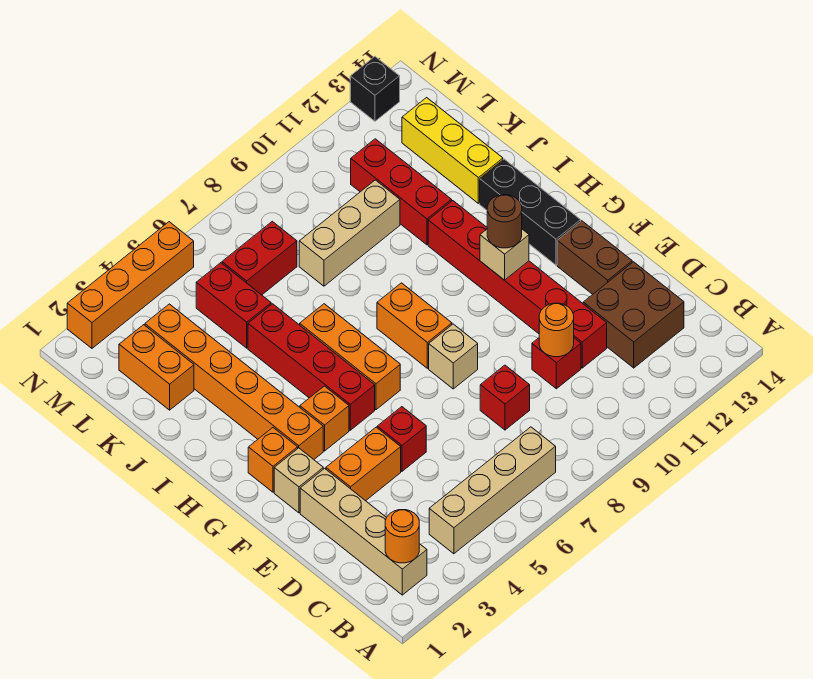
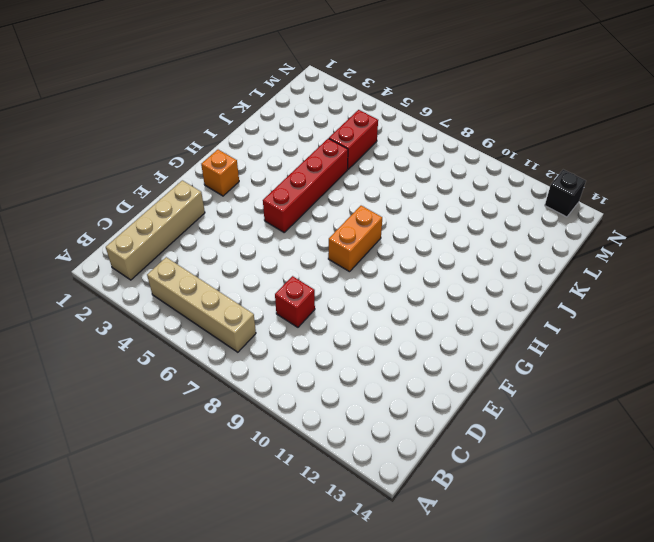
none -> brown 2x2 brick [583,262,684,368]
none -> red 1x1 brick [532,338,581,389]
none -> red 1x6 brick [428,201,607,368]
none -> orange 1x2 brick [326,427,401,501]

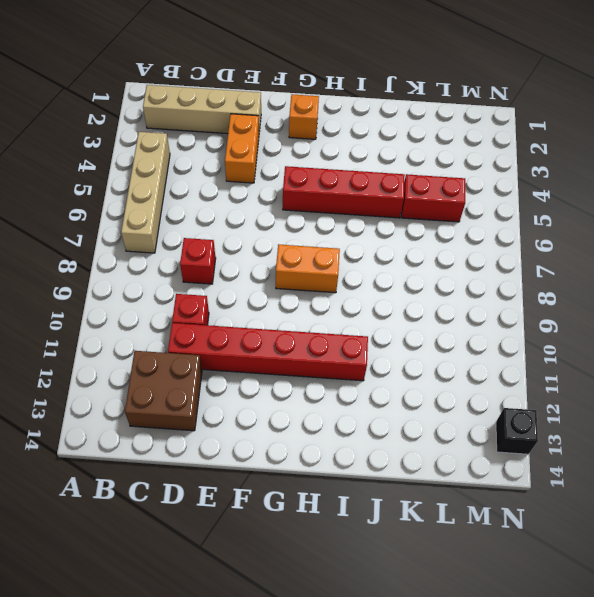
none -> red 1x1 brick [377,407,426,471]
none -> brown 1x2 brick [557,221,632,294]
none -> tan 1x1 brick [274,448,323,513]
none -> tan 1x1 brick [429,324,478,389]

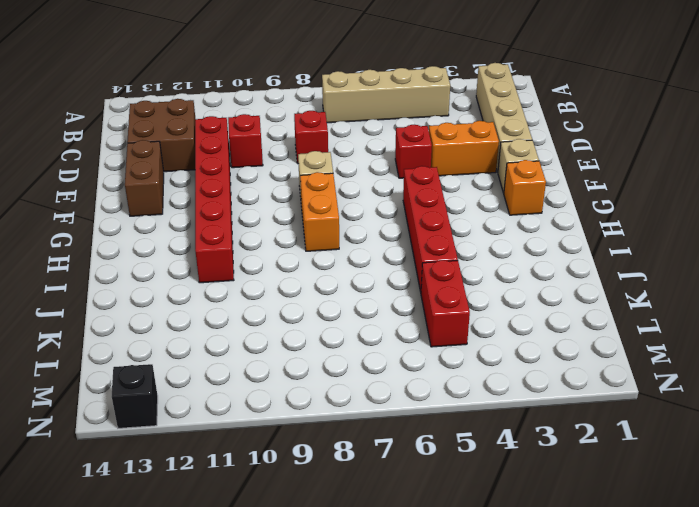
none -> orange 1x6 brick [145,304,323,459]
none -> orange 1x1 brick [300,386,349,451]
none -> orange 1x3 brick [300,304,400,410]
none -> black 1x3 brick [480,159,581,265]

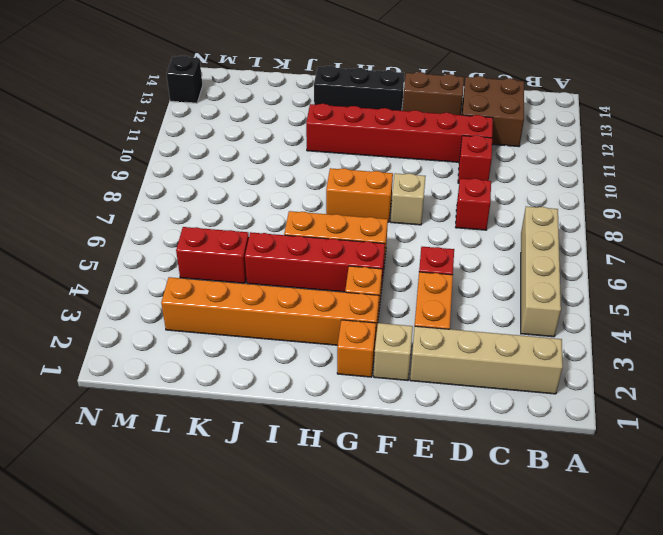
none -> red 1x3 brick [351,139,452,245]
none -> yellow 1x3 brick [402,98,503,203]
none -> orange 1x2 brick [119,325,194,410]
none -> tan 1x3 brick [299,180,400,286]

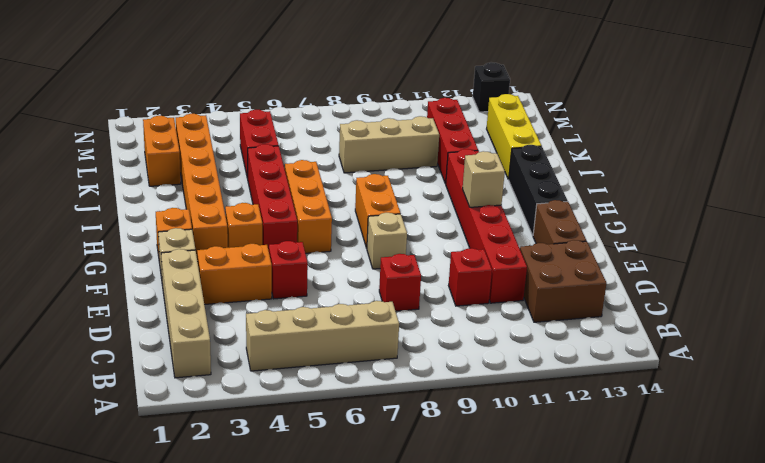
none -> red 1x2 brick [222,221,297,295]
none -> orange 1x4 brick [67,222,194,348]
none -> orange 1x1 round brick [385,510,419,563]
none -> orange 1x1 round brick [539,303,574,357]

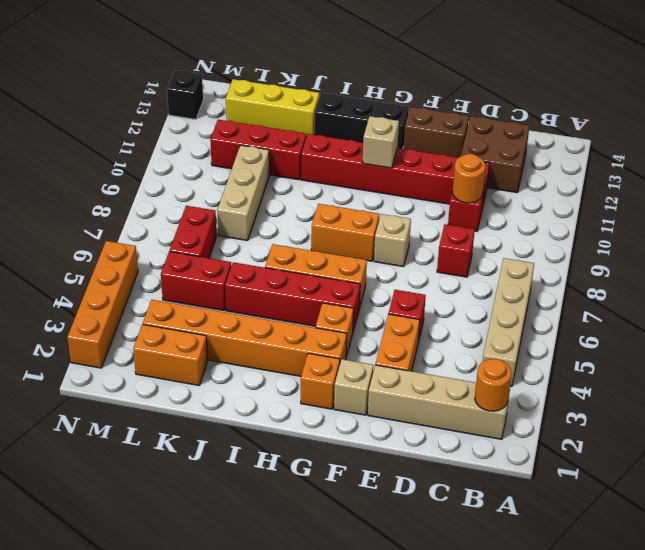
none -> brown 1x1 round brick [487,195,522,248]

